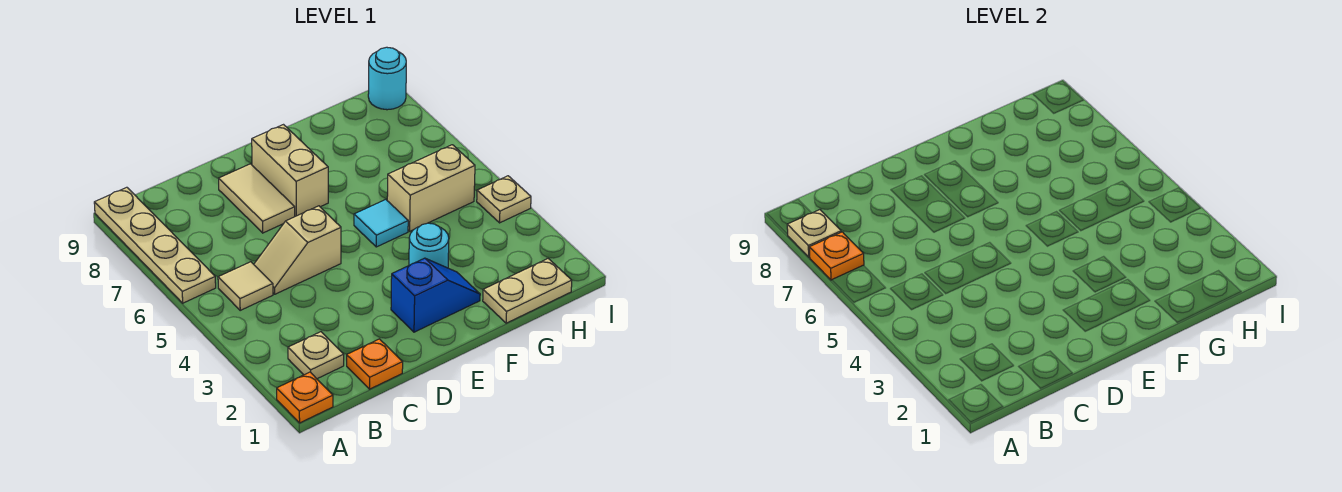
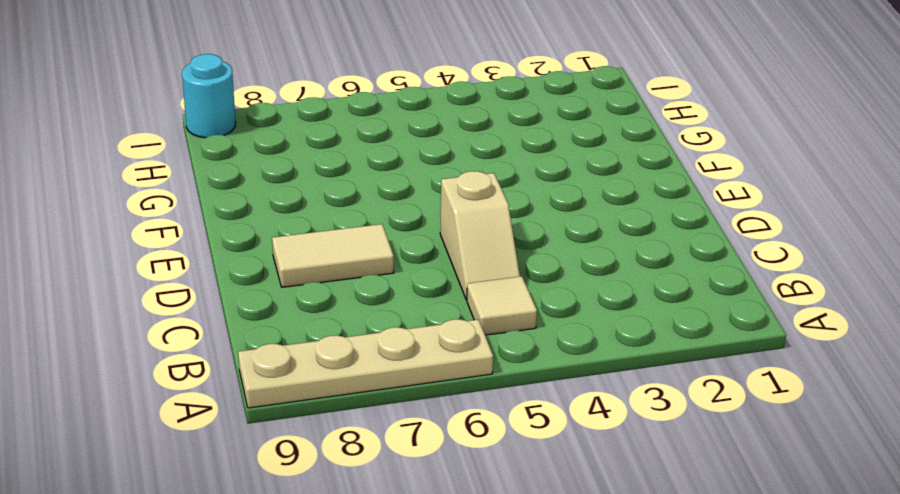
none -> orange 1x1 plate [277,372,333,423]
none -> tan 1x1 plate [288,332,344,379]
none -> orange 1x1 plate [347,339,403,389]

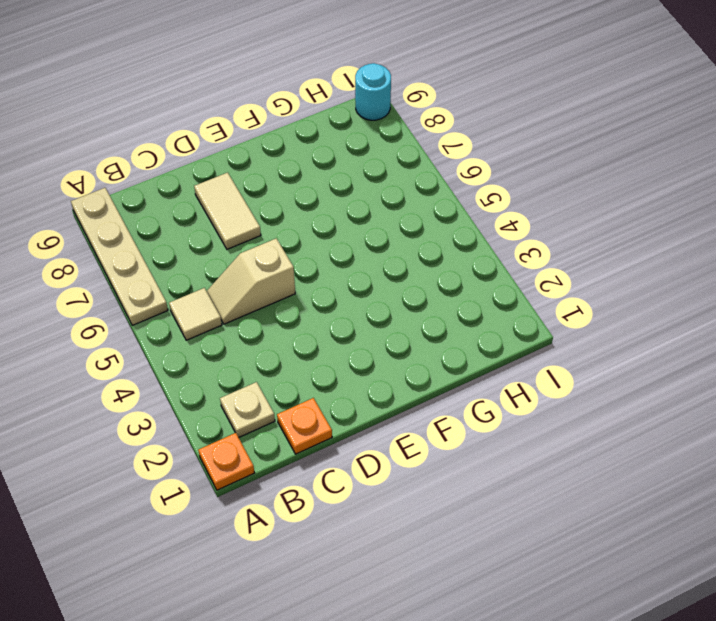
none -> blue 1x2 slope [391,258,480,332]
none -> tan 1x2 brick [252,125,328,216]
none -> cyan 1x1 round brick [409,223,449,268]

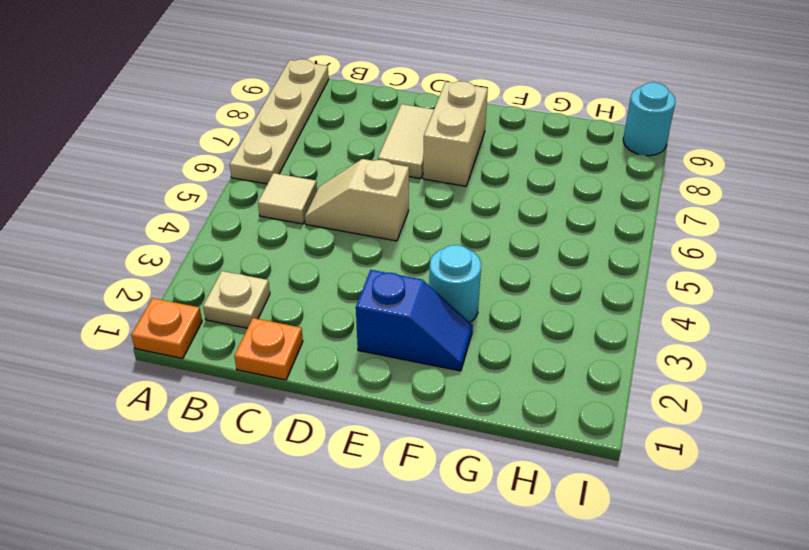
none -> cyan 1x1 tile [354,199,408,247]
none -> tan 1x2 plate [483,259,572,323]
none -> tan 1x2 brick [387,145,475,231]

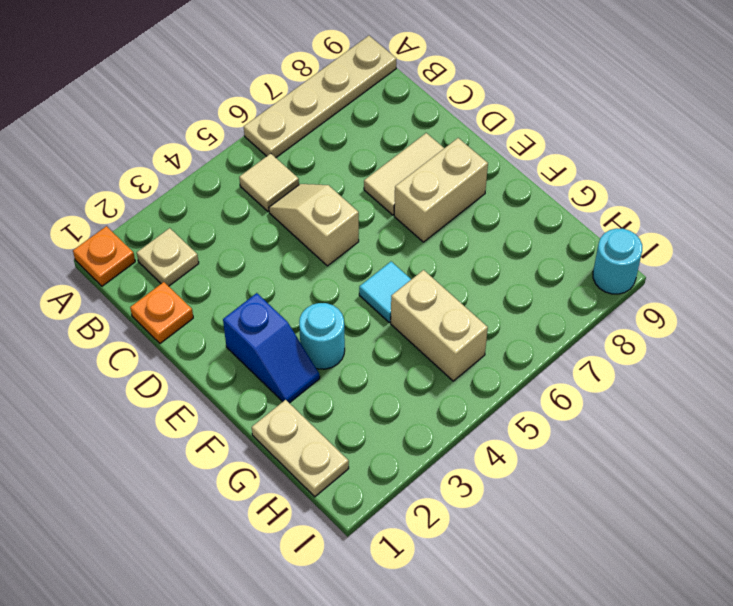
none -> tan 1x1 plate [477,176,531,223]
none -> orange 1x1 plate [809,232,864,280]
none -> tan 1x1 plate [787,210,841,257]

